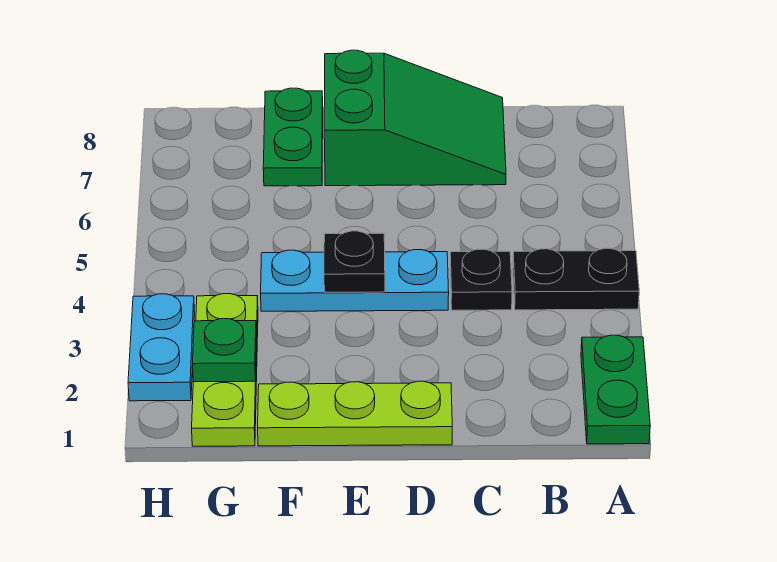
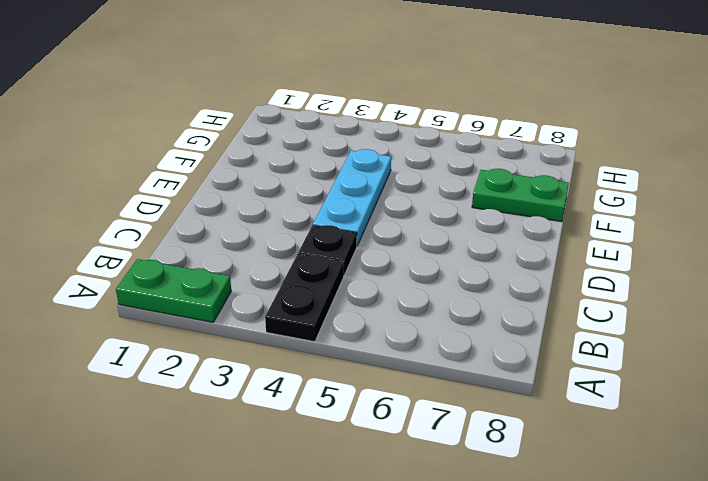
none -> green 2x3 slope [324,50,506,186]
none -> lime 1x3 plate [258,381,452,446]

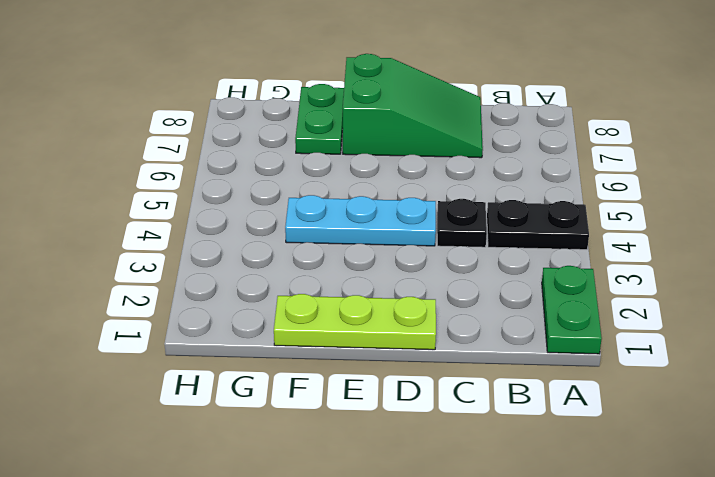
none -> lime 1x3 plate [192,294,258,446]
none -> cyan 1x2 plate [128,294,195,401]

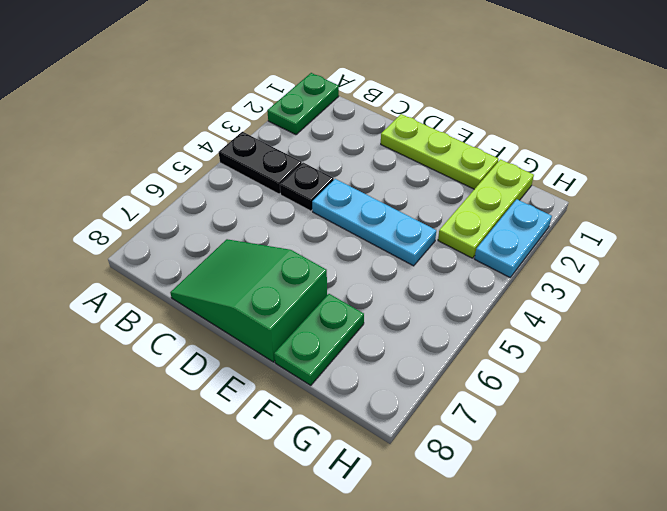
none -> black 1x1 plate [324,231,385,292]
none -> green 1x1 plate [193,319,256,382]

